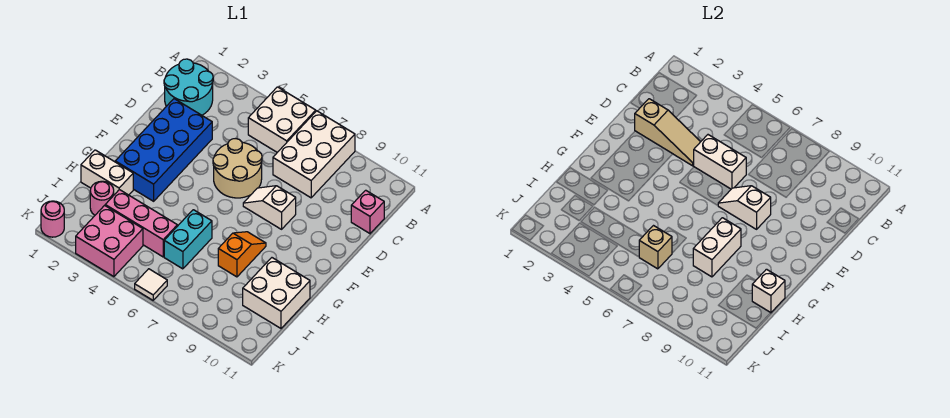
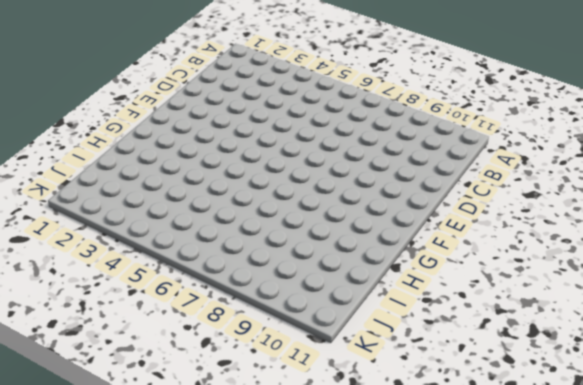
none -> white 2x2 brick [248,87,316,152]
none -> white 2x3 brick [273,111,355,198]
none -> cyan 2x2 round brick [164,59,213,115]

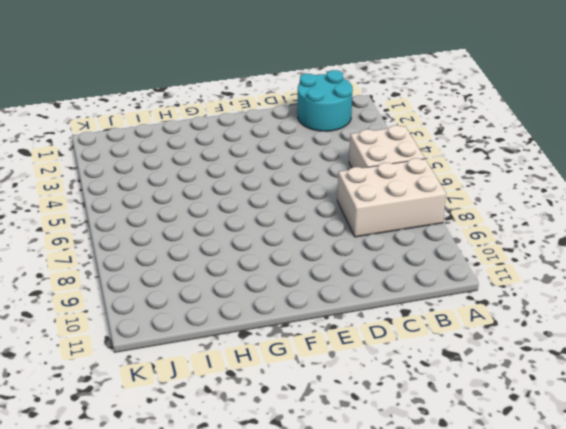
none -> pink 1x1 brick [351,190,384,233]
none -> blue 2x4 brick [115,99,212,201]
none -> tan 2x2 round brick [213,139,262,198]

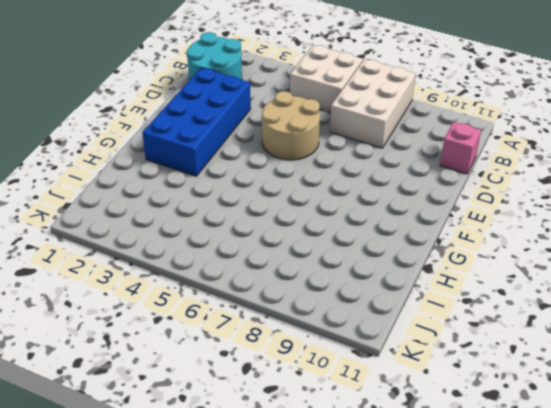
none -> white 1x2 slope [243,186,296,229]
none -> orange 1x2 slope [218,232,266,277]
none -> white 1x2 brick [81,150,133,195]

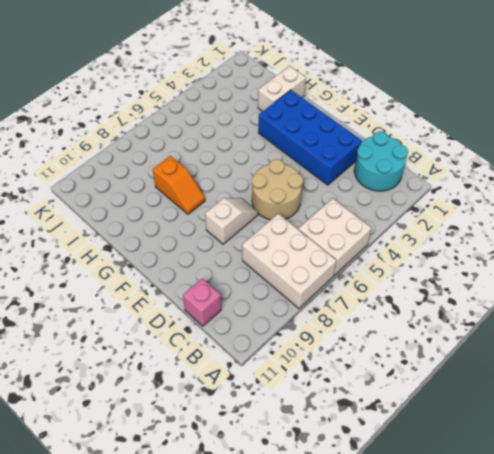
none -> cyan 1x2 brick [164,210,212,269]
none -> white 2x2 brick [243,258,310,328]
none -> pink 1x1 round brick [90,181,114,215]

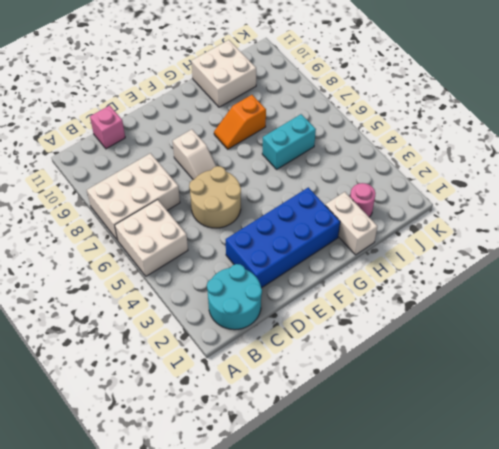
none -> pink 1x3 brick [105,190,177,257]
none -> pink 2x2 brick [76,205,143,277]
none -> pink 1x1 round brick [41,201,64,237]

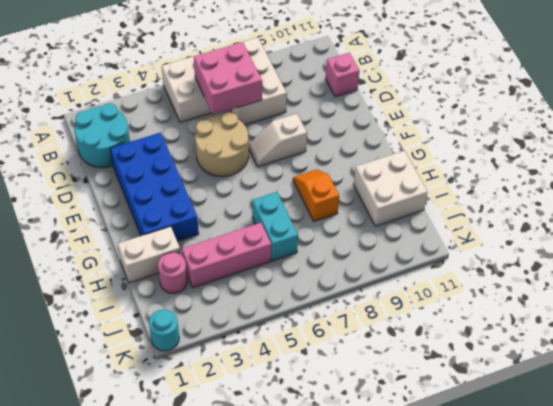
pink 2x2 brick [194,42,262,115] -> pink 2x2 brick moved to [76,205,143,277]
cyan 1x1 round brick [149,309,179,351] -> pink 1x1 round brick [41,201,64,237]
none -> white 1x1 tile [135,269,167,300]
none -> tan 1x3 slope [635,99,700,166]
none -> white 1x2 brick [694,135,746,189]

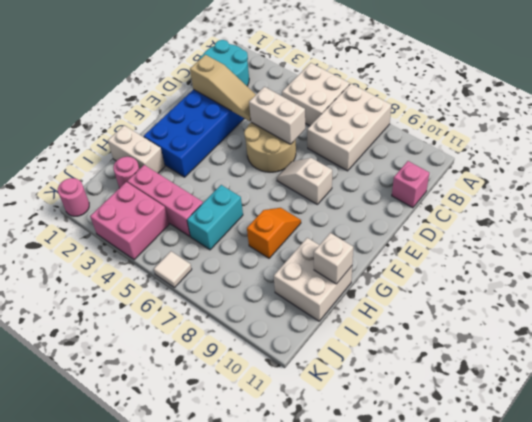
none -> white 1x2 slope [718,186,771,229]
none -> white 1x2 brick [693,218,741,277]
none -> tan 1x1 brick [639,226,672,269]

